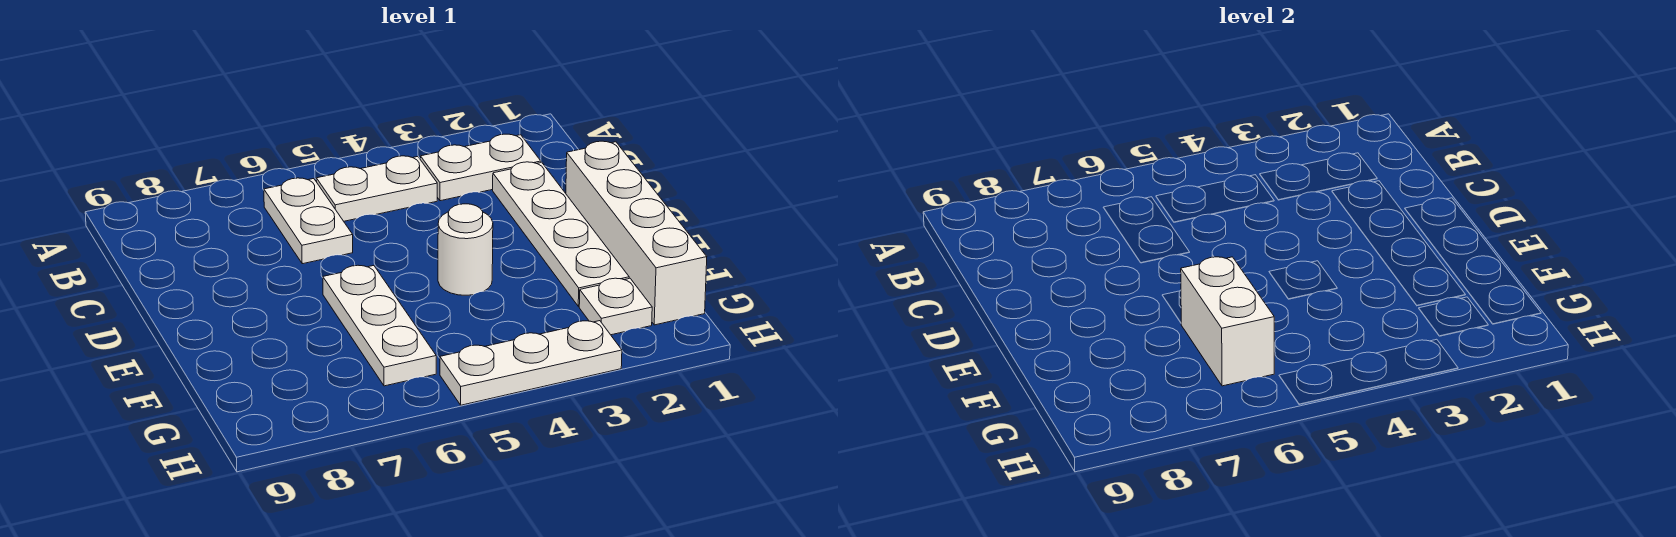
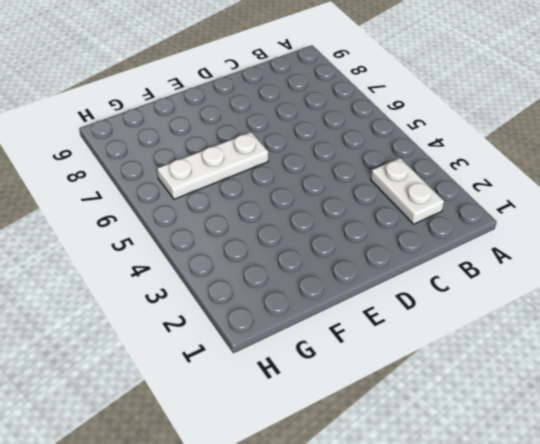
none -> white 1x2 plate [316,156,437,221]
none -> white 1x2 plate [264,178,353,264]

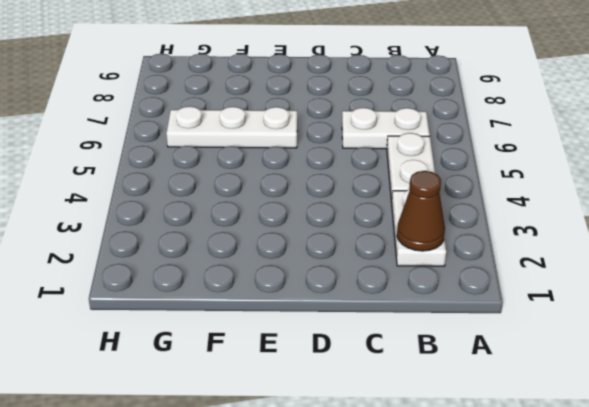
brown 1x1 cone [397,171,445,251] -> none
none -> white 1x4 plate [493,162,629,306]
none -> white 1x4 brick [566,141,707,325]

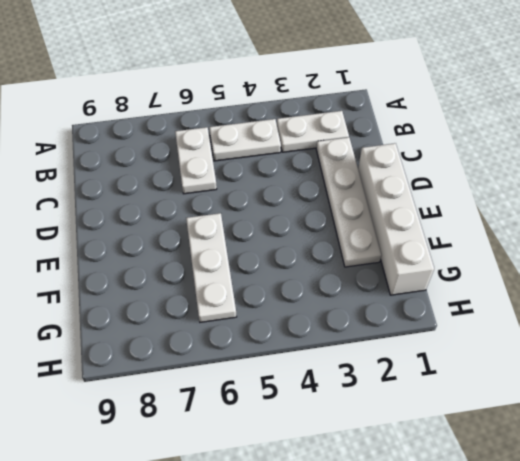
none -> white 1x1 round brick [438,204,493,295]
none -> white 1x1 plate [579,278,652,335]

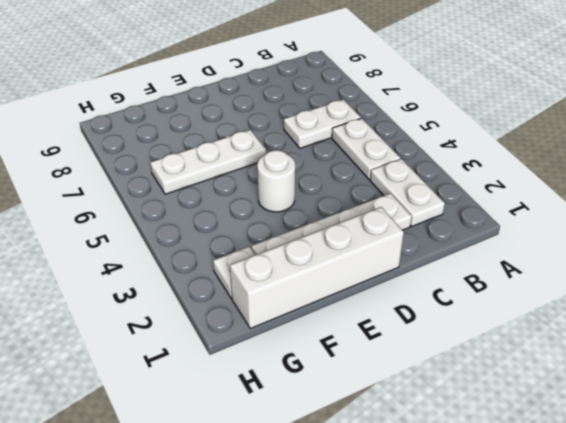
none -> white 1x3 plate [440,321,622,405]
none -> white 1x2 brick [1181,257,1274,386]

